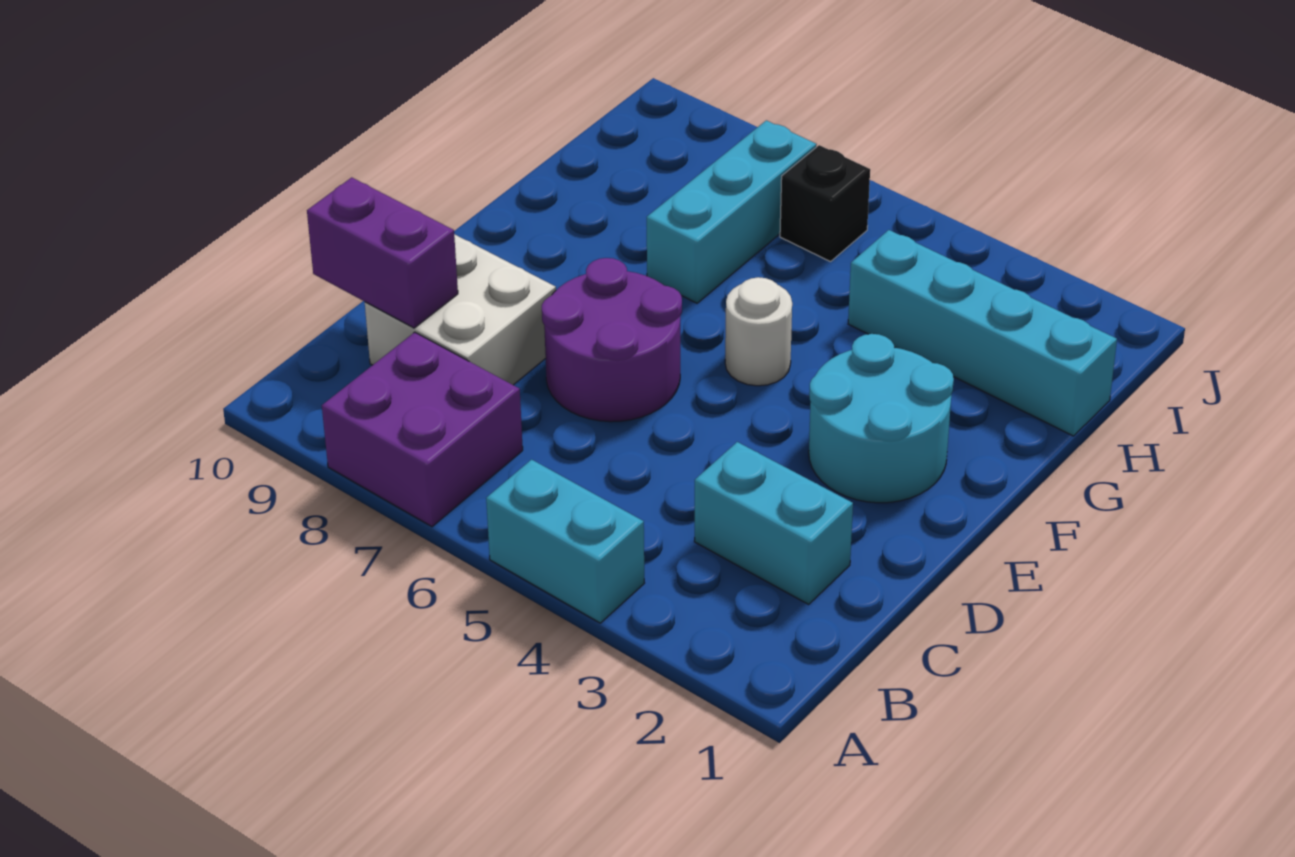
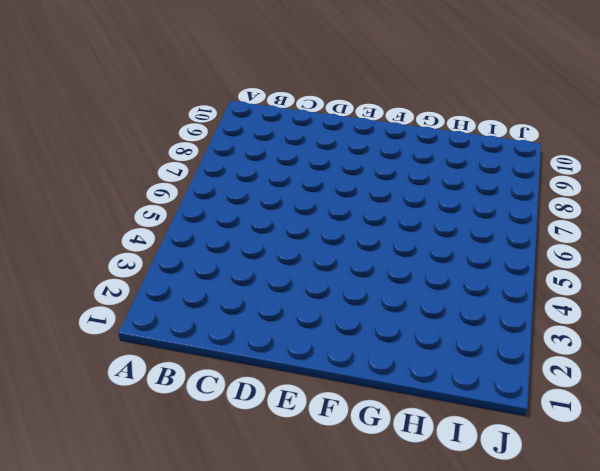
none -> cyan 1x2 brick [486,460,644,623]
none -> purple 2x2 brick [322,332,523,527]

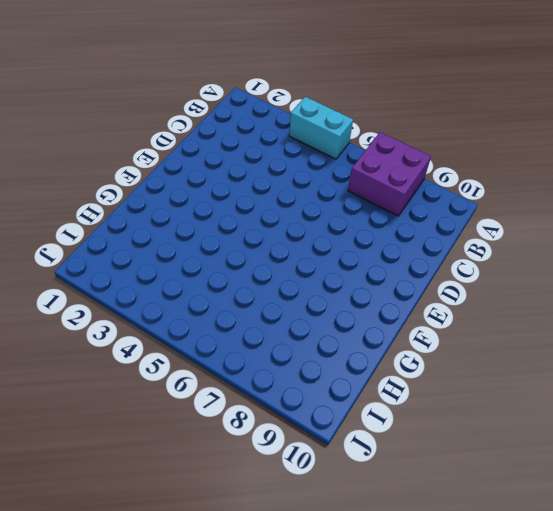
none -> cyan 1x2 brick [694,442,853,604]
none -> white 2x2 brick [365,234,556,385]

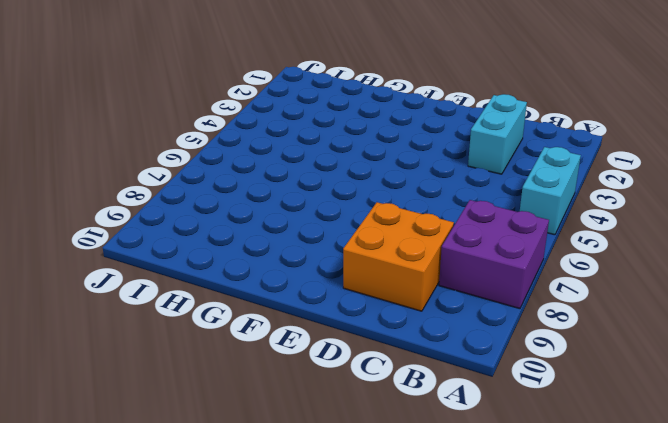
orange 2x2 brick [343,202,454,311] -> white 2x2 brick [365,234,556,385]
none -> purple 2x2 round brick [542,258,682,422]
none -> cyan 2x2 round brick [809,334,954,503]

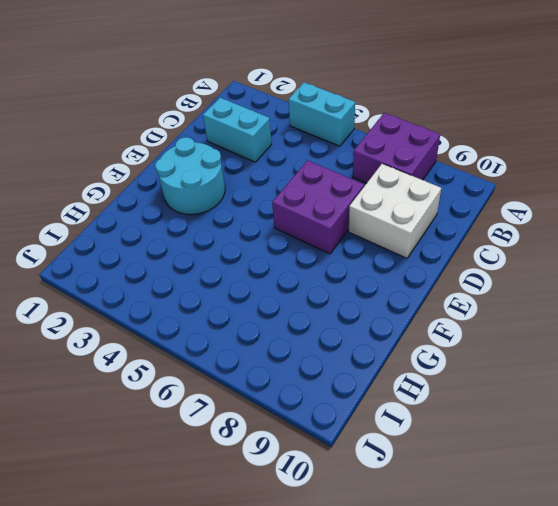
purple 2x2 brick [272,160,364,254] -> purple 2x2 round brick [542,258,682,422]
none -> white 1x1 round brick [725,277,792,386]
none -> cyan 1x3 brick [647,120,817,303]

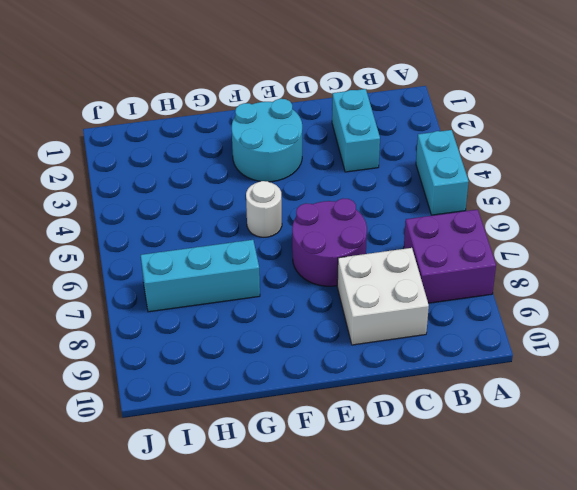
none -> cyan 1x4 brick [848,230,1117,436]
none -> black 1x1 brick [780,145,870,262]

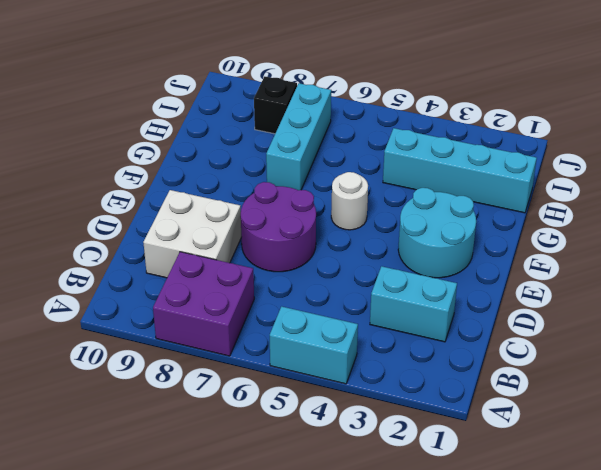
black 1x1 brick [254,76,297,134] -> black 1x1 brick moved to [780,145,870,262]
none -> purple 1x2 brick [307,177,458,328]

